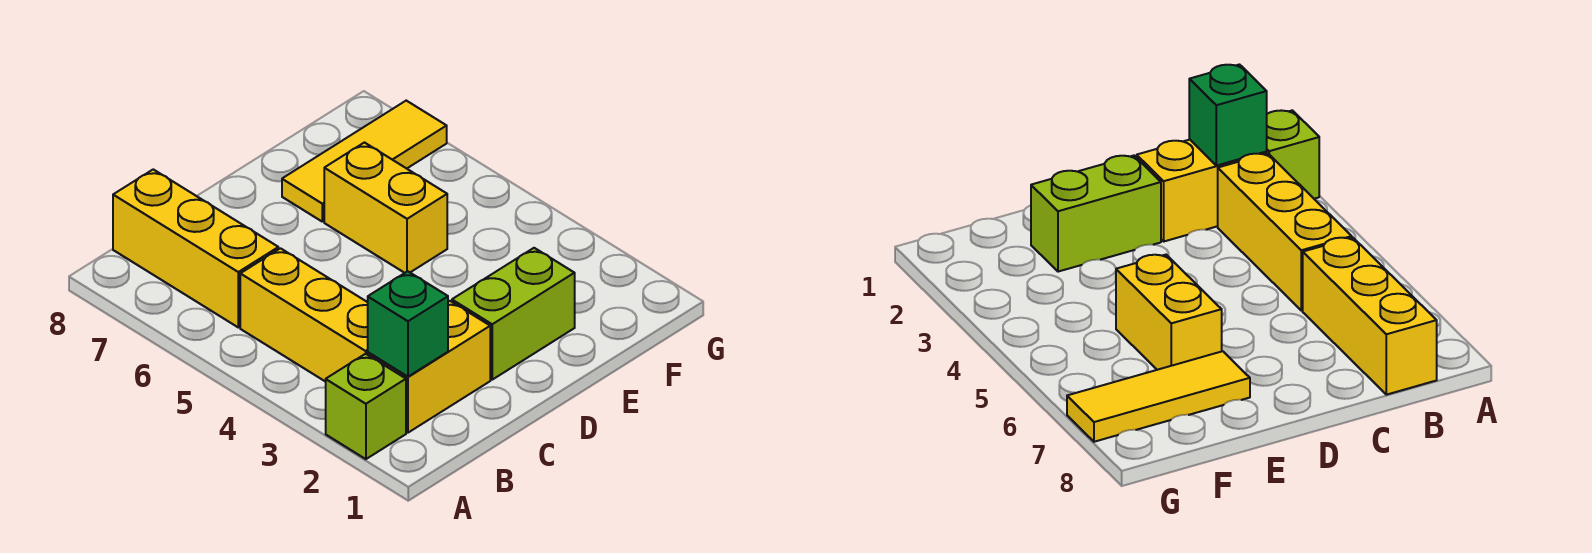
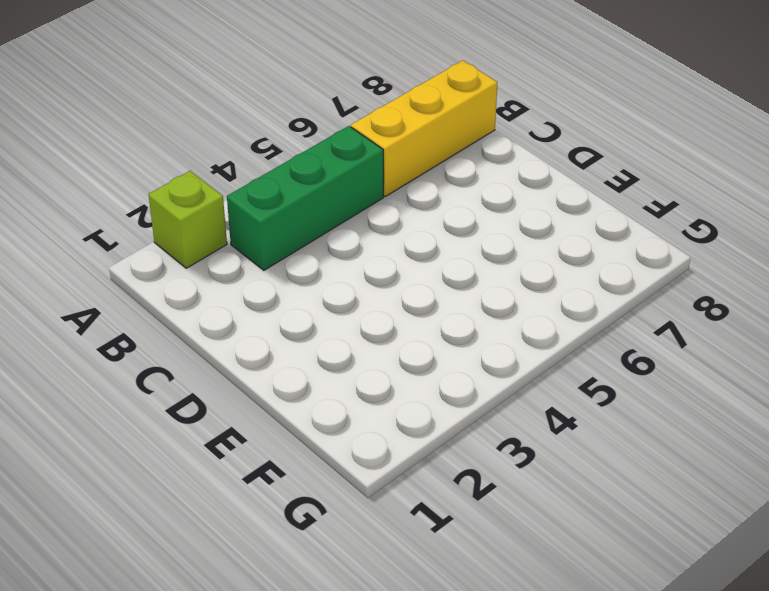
green 1x3 brick [227,126,383,270] -> yellow 1x3 brick [240,248,368,382]
none -> yellow 1x2 brick [368,301,490,433]
none -> lime 1x2 brick [452,248,575,380]

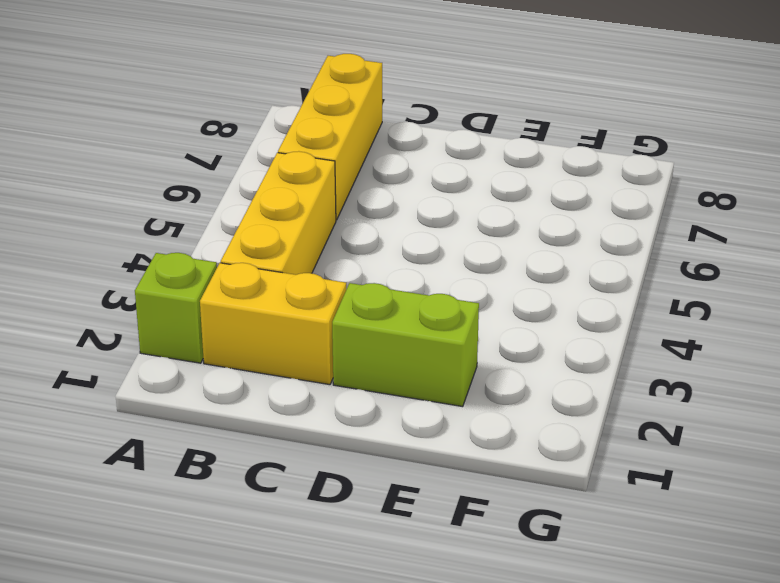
none -> yellow 1x2 brick [324,143,447,273]
none -> yellow 1x3 tile [282,101,447,221]

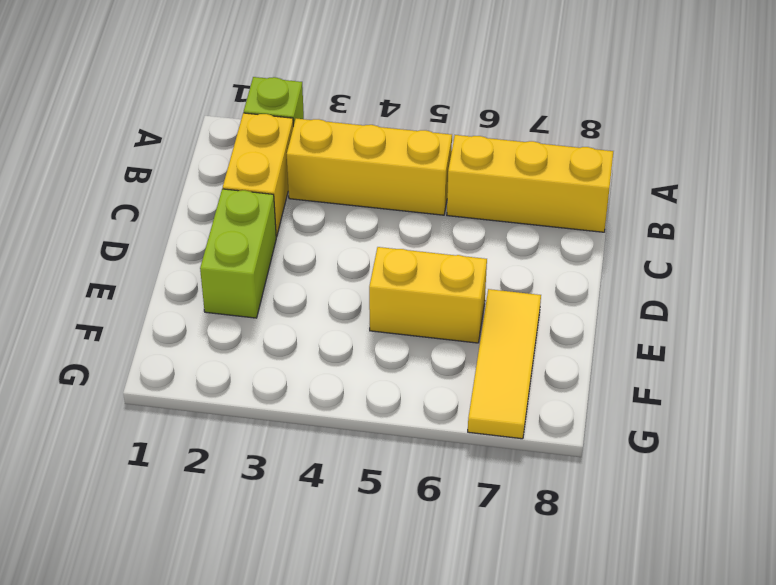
none -> green 1x1 brick [368,271,448,377]

